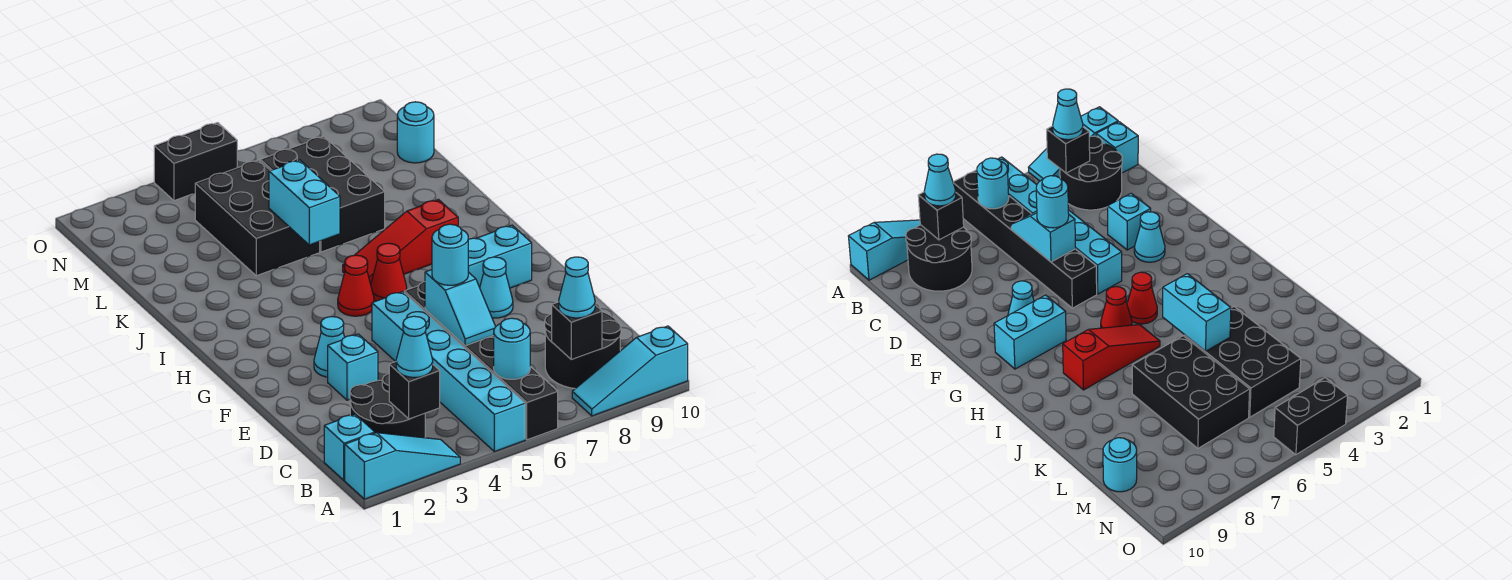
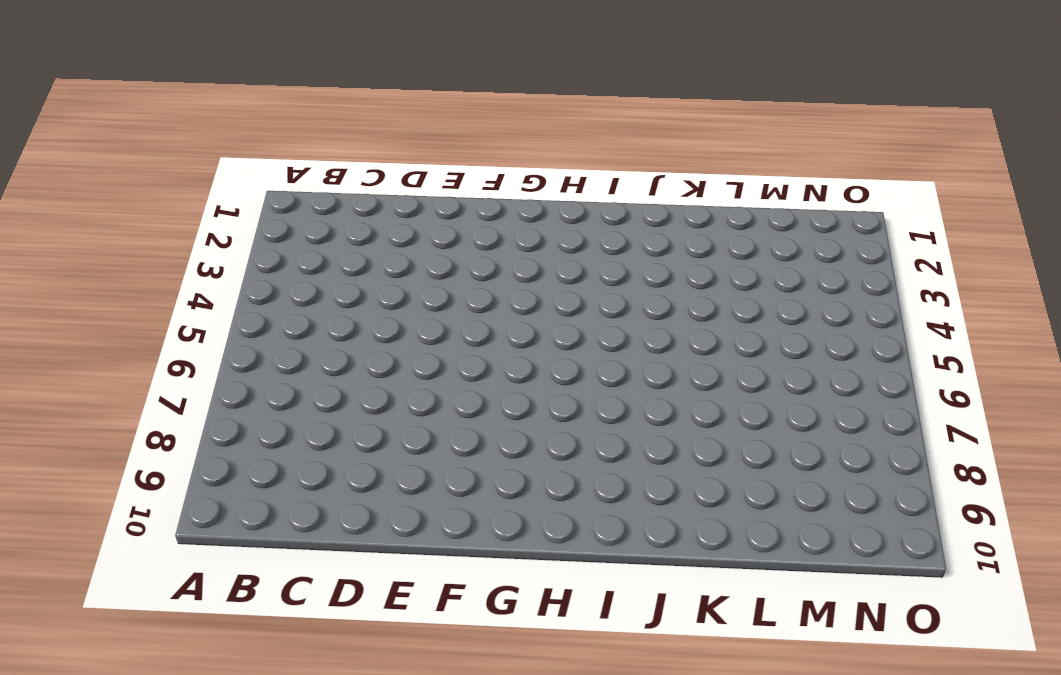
none -> cyan 1x3 slope [345,433,460,499]
none -> cyan 1x6 brick [372,292,525,452]
none -> black 1x6 brick [404,282,558,440]

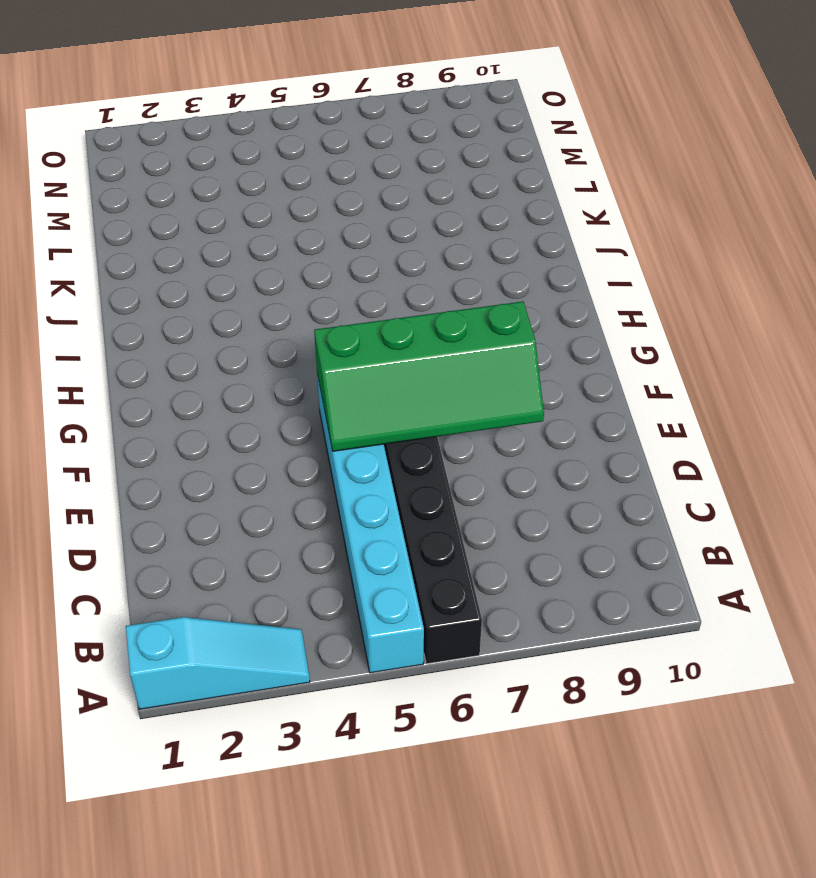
green 2x4 slope [314,302,544,451] -> cyan 1x2 slope [425,270,496,346]
none -> cyan 1x3 slope [572,326,688,416]
none -> cyan 1x1 brick [324,414,375,480]
none -> black 2x2 round brick [350,374,425,438]

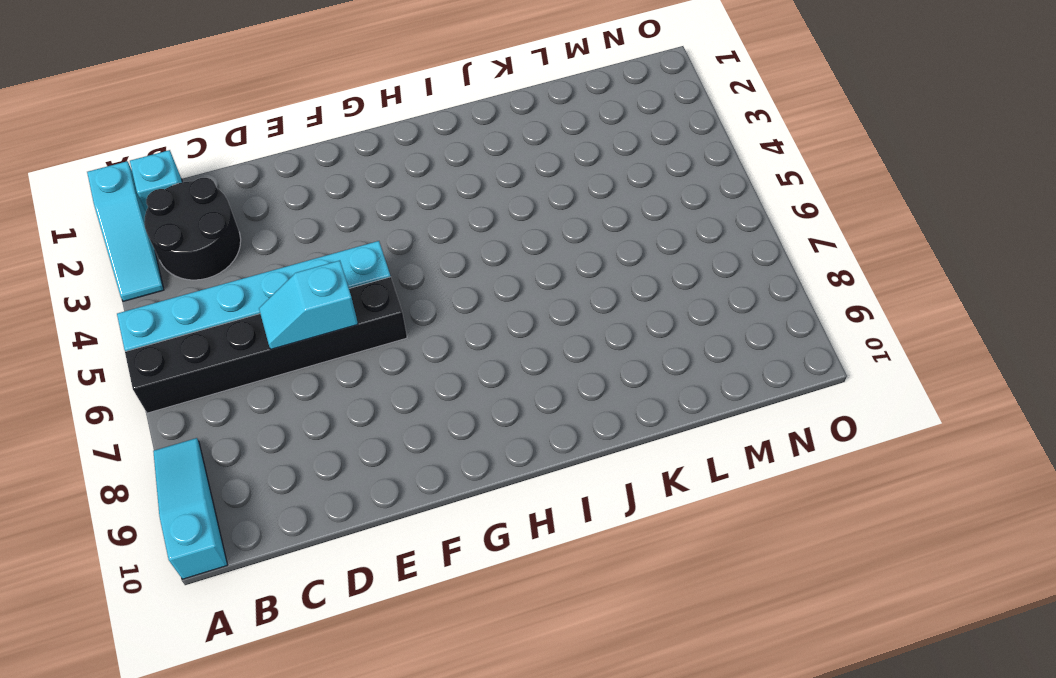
none -> black 2x2 round brick [545,303,621,389]
none -> cyan 1x1 brick [328,334,378,400]
none -> cyan 1x1 cone [314,317,345,377]

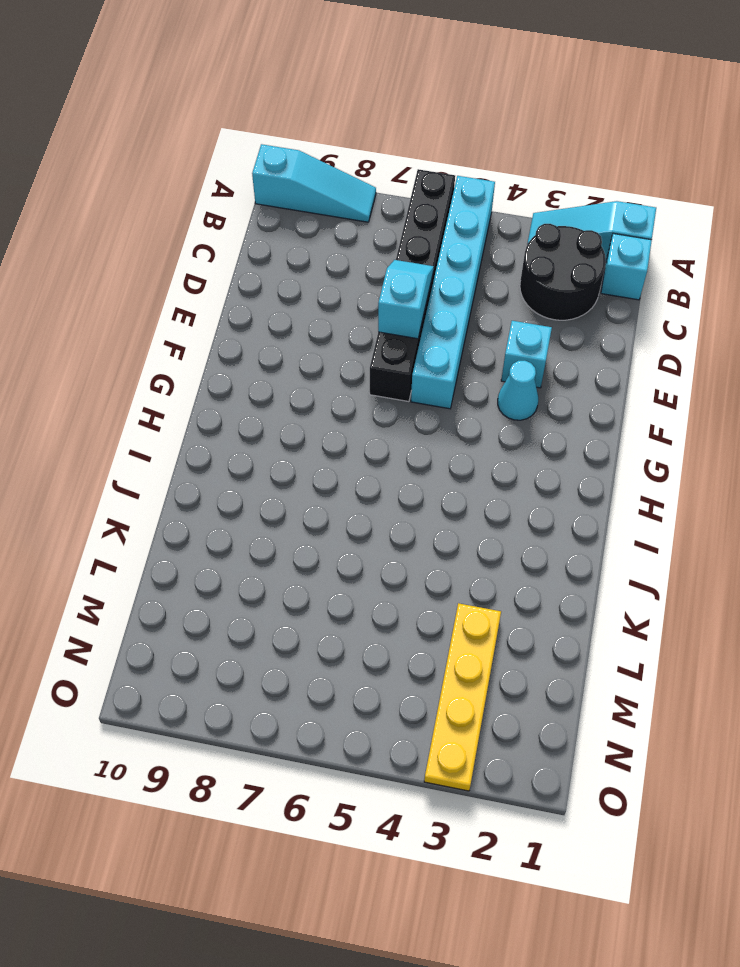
yellow 1x4 plate [424,603,501,791] -> none
none -> black 2x2 round brick [545,303,621,389]
none -> cyan 1x1 cone [480,257,513,318]
none -> cyan 1x2 brick [468,225,532,288]

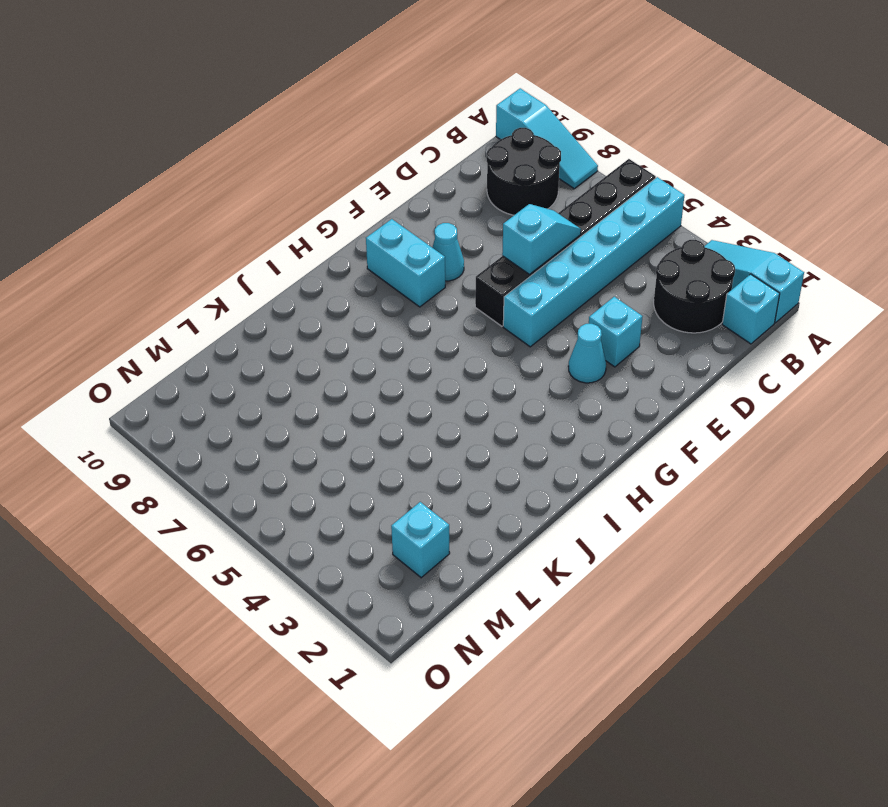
cyan 1x1 brick [391,502,450,578] -> none
none -> red 1x1 cone [338,255,374,316]
none -> red 1x1 cone [371,243,407,301]
none -> red 1x3 slope [343,200,458,284]

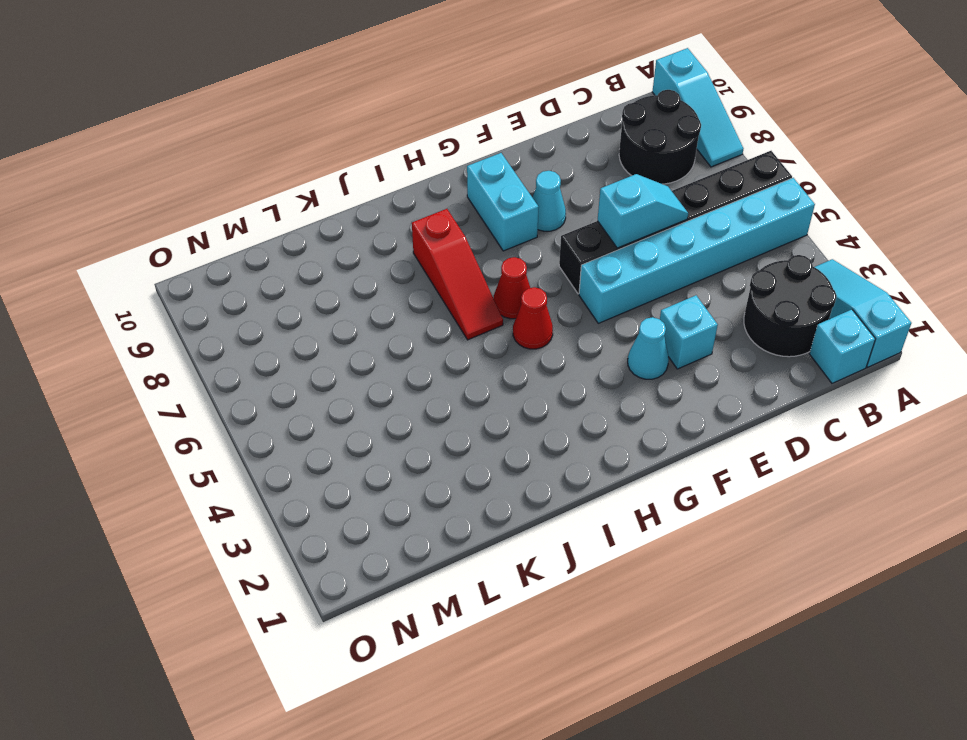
none -> black 2x3 brick [195,160,320,276]
none -> black 2x3 brick [260,136,385,252]
none -> cyan 1x1 round brick [397,102,434,163]

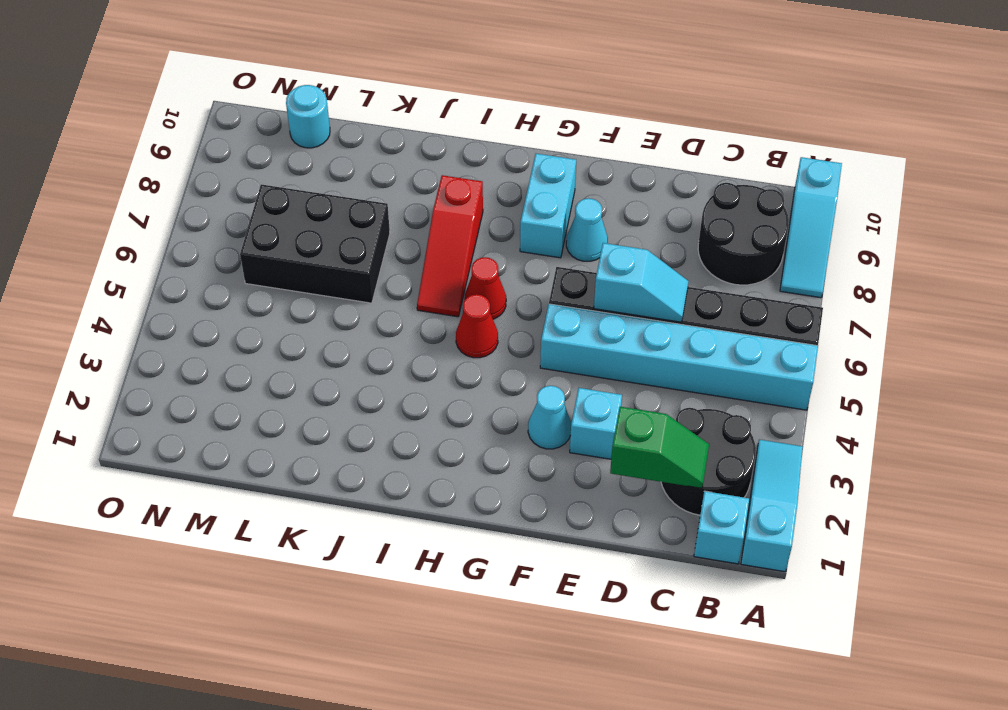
green 1x2 slope [610,407,709,488] -> none
none -> black 2x3 brick [195,160,320,276]
none -> black 1x2 brick [154,123,237,201]
none -> black 1x1 brick [389,362,440,419]

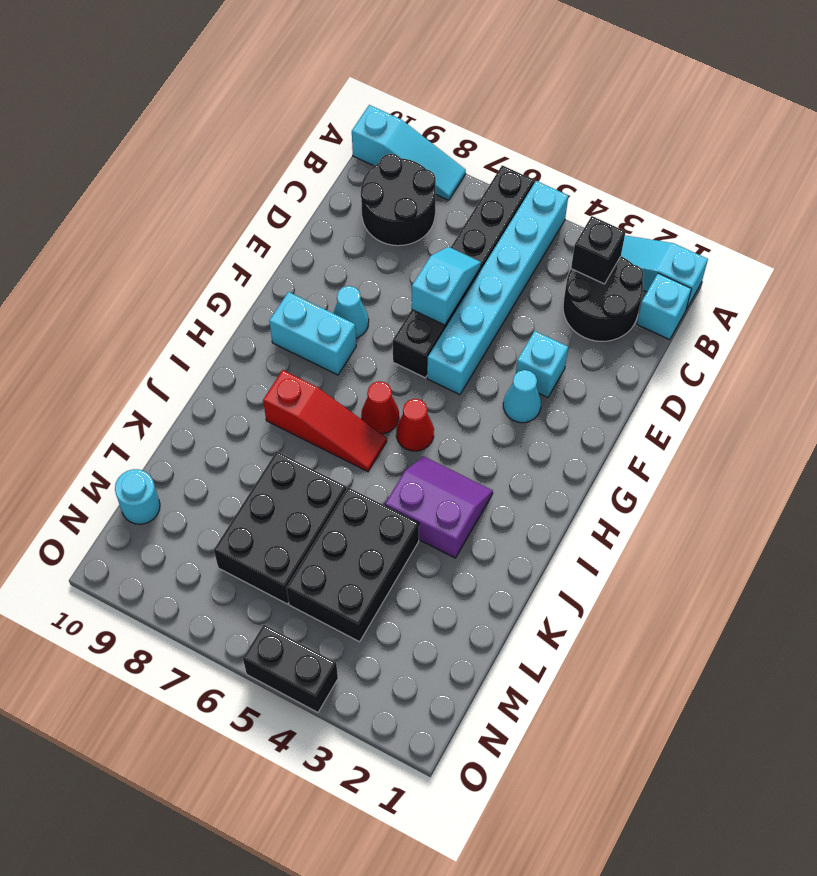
purple 2x2 slope [385,456,493,558] -> none
none -> cyan 1x1 round brick [494,318,530,379]
none -> black 1x1 brick [552,302,602,359]
none -> cyan 1x2 brick [269,160,340,245]

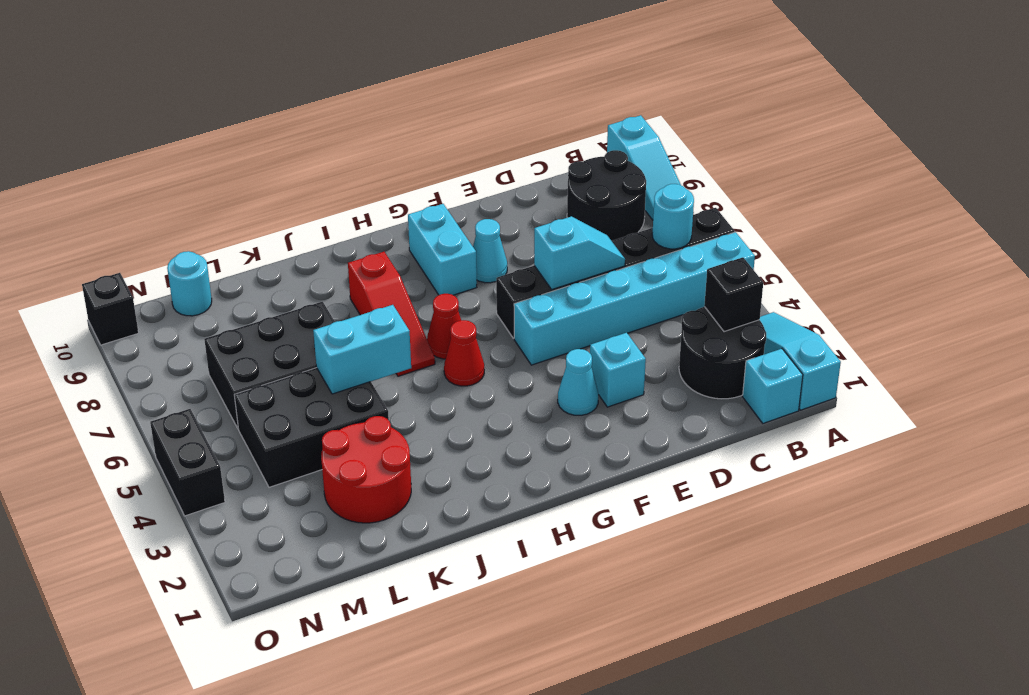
red 2x2 round brick [321,416,411,523] -> none
black 1x1 brick [82,273,139,345] -> black 1x1 brick moved to [552,302,602,359]
none -> cyan 1x1 cone [396,316,433,377]
none -> cyan 1x1 cone [559,257,595,318]
none -> cyan 1x1 round brick [432,224,468,285]

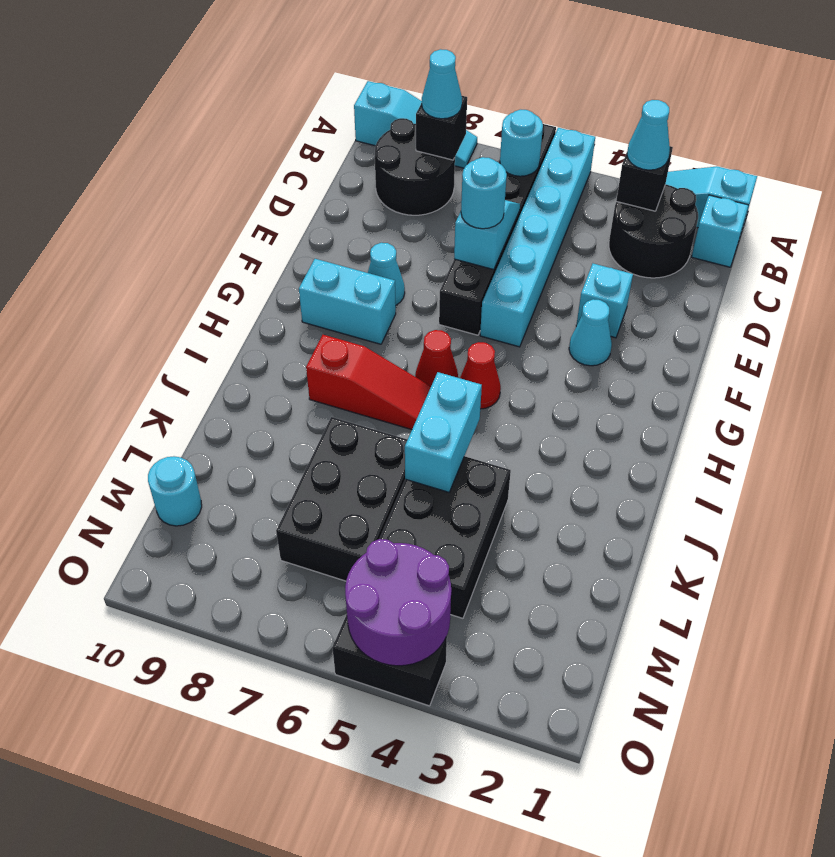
purple 2x2 round brick [345,539,451,666] -> none

